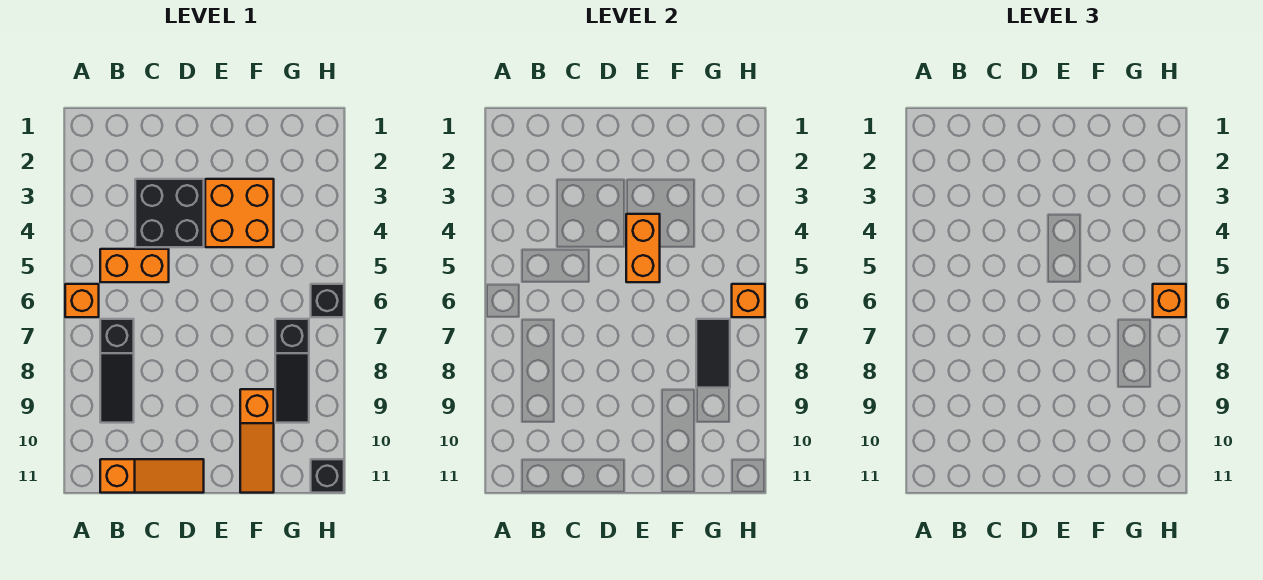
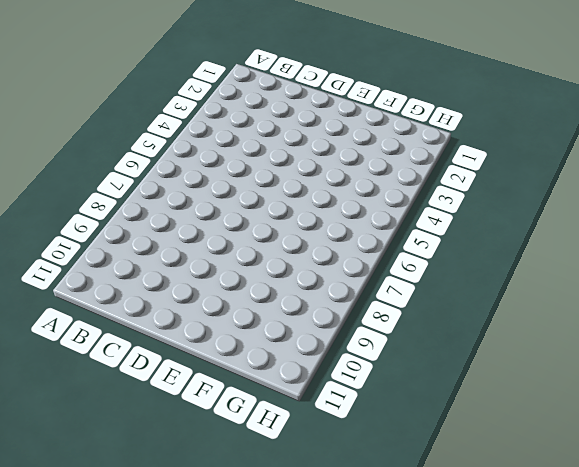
none -> orange 1x1 brick [65,284,99,317]
none -> orange 1x2 brick [100,249,169,282]
none -> black 1x3 slope [100,319,134,423]

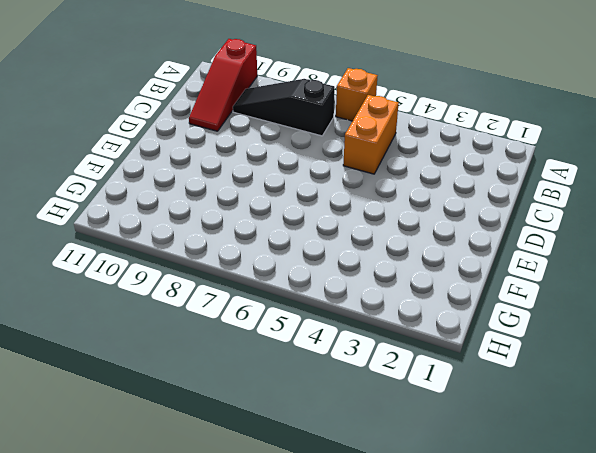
red 1x3 slope [189,39,257,131] -> none
none -> orange 1x3 slope [100,459,204,493]
none -> black 2x2 brick [135,179,204,247]
none -> orange 2x2 brick [205,179,274,247]

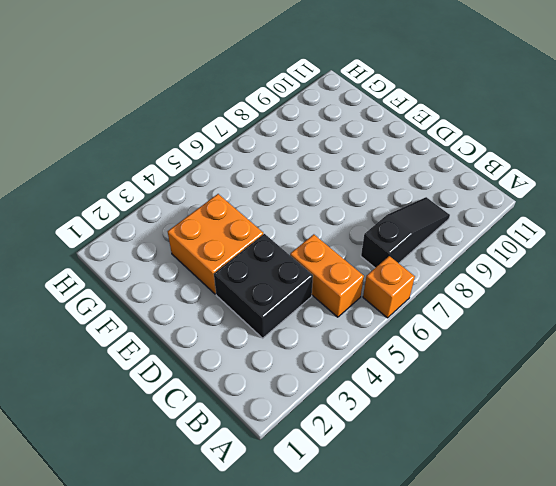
none -> orange 1x3 slope [100,459,204,493]
none -> orange 1x3 slope [240,389,274,493]
none -> black 1x3 slope [275,319,309,423]

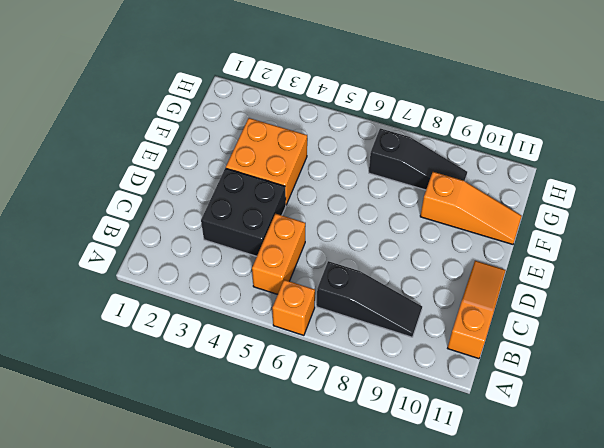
none -> black 1x1 brick [311,284,344,317]
none -> black 1x1 brick [311,459,344,493]
none -> orange 1x2 brick [626,214,660,282]

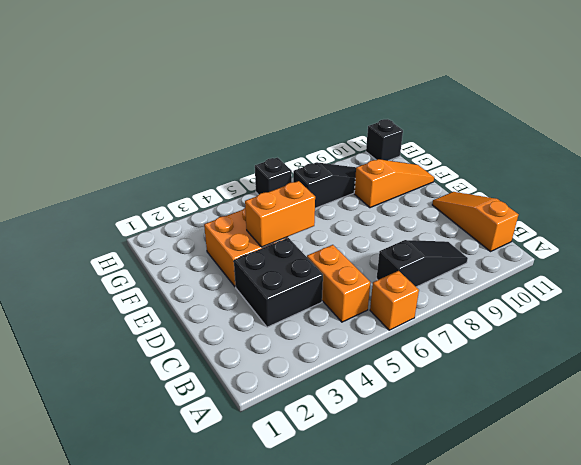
none -> black 1x2 tile [696,319,730,388]
none -> orange 1x1 brick [732,284,765,317]
none -> orange 1x1 brick [1153,284,1186,317]

